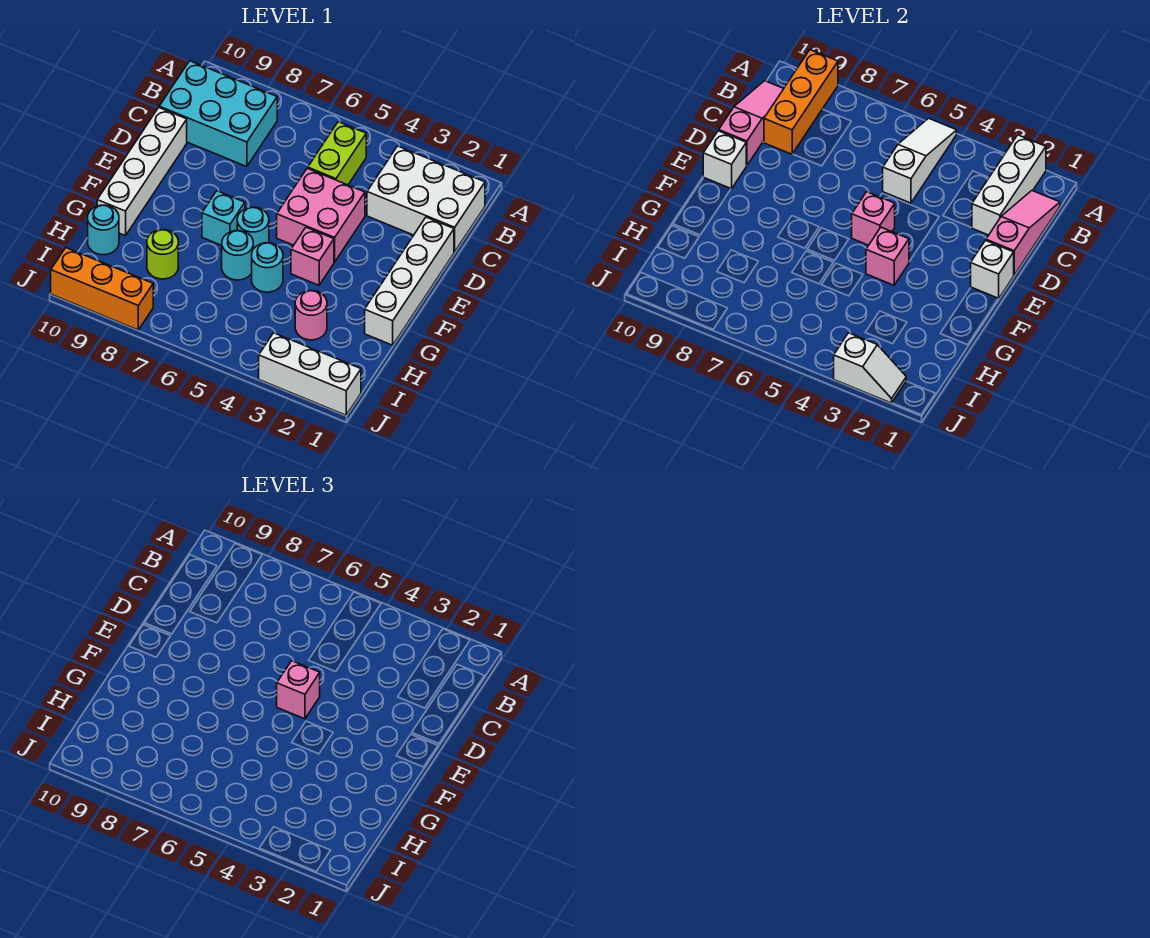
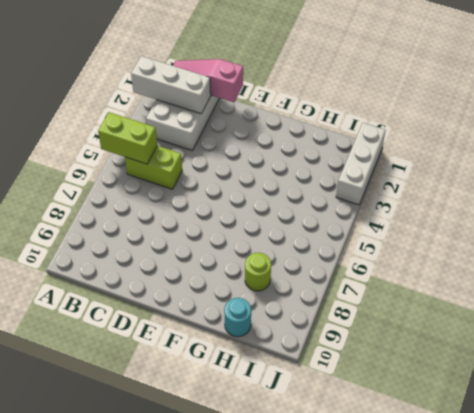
lime 1x2 brick [98,112,157,164] -> white 1x3 slope [883,118,957,203]
none -> cyan 2x3 brick [159,61,277,167]
none -> white 1x4 brick [365,217,454,345]
none -> pink 2x2 brick [277,168,365,262]

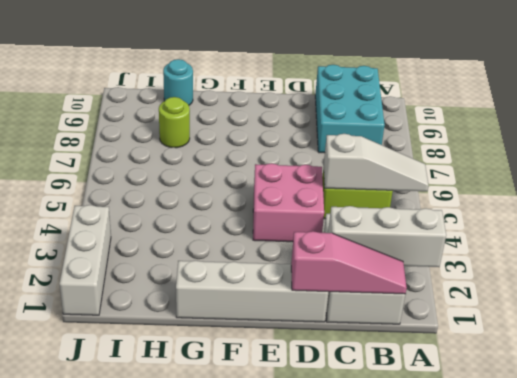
none -> white 1x4 brick [97,108,187,236]
none -> pink 1x1 brick [291,227,334,285]
none -> cyan 1x1 round brick [237,207,269,249]

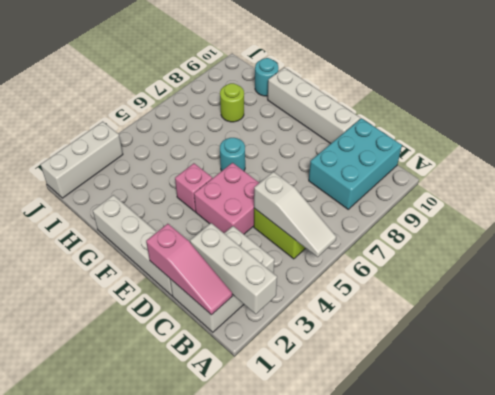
none -> cyan 1x1 brick [202,191,245,245]
none -> cyan 1x1 round brick [252,243,283,292]
none -> cyan 1x1 round brick [222,231,253,280]

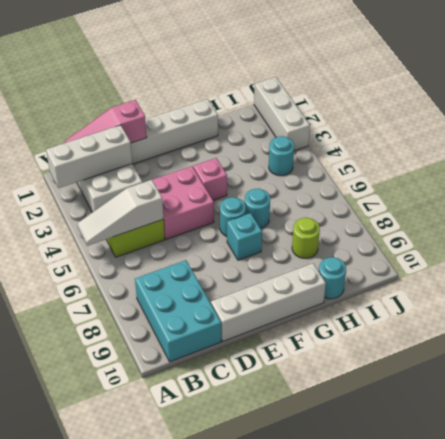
cyan 1x1 round brick [269,136,294,176] -> cyan 1x1 round brick moved to [252,243,283,292]
none -> pink 1x1 round brick [295,291,327,340]
none -> orange 1x3 brick [51,248,153,330]
none -> orange 1x3 brick [764,50,838,154]

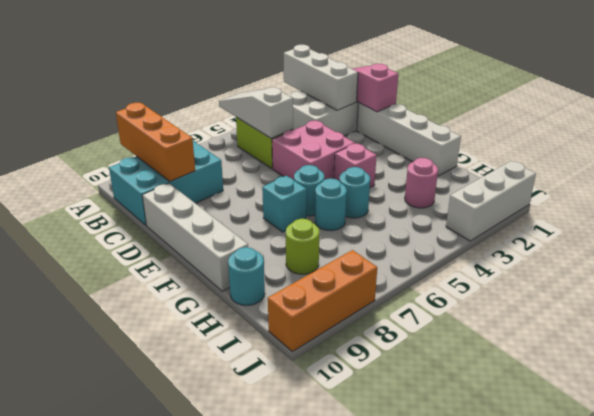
none -> pink 1x3 slope [719,81,784,166]
none -> white 1x1 brick [971,241,1014,299]
none -> pink 1x1 brick [852,192,895,245]

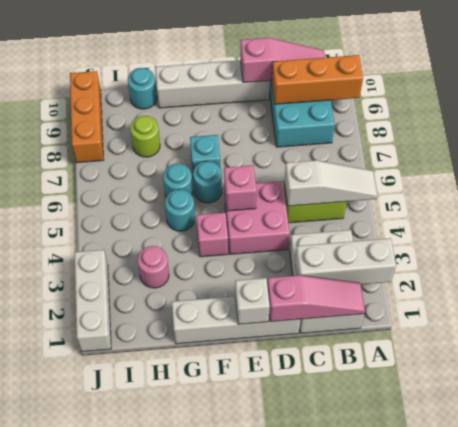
none -> white 1x1 brick [703,131,746,189]
none -> pink 1x1 brick [866,227,909,285]
none -> white 1x2 slope [834,333,906,403]

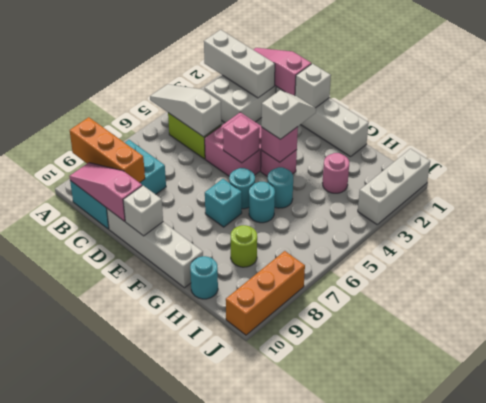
white 1x2 slope [261,90,316,139] -> white 1x2 slope moved to [834,333,906,403]
none -> pink 1x1 brick [277,661,320,719]

